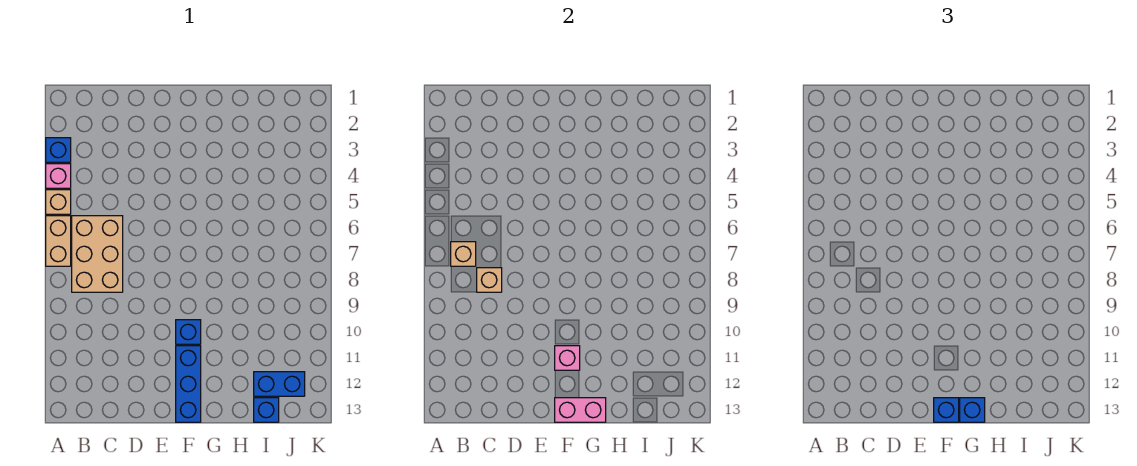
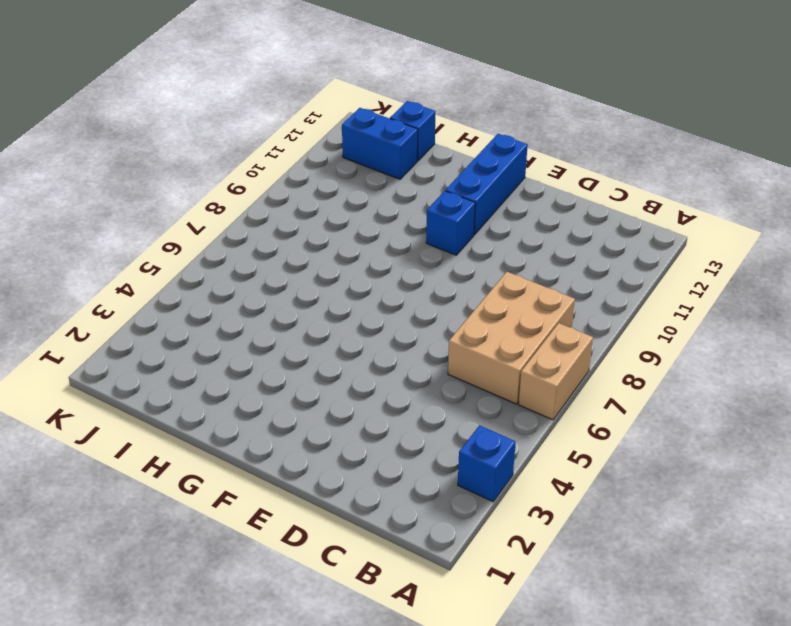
none -> pink 1x1 brick [46,164,71,188]
none -> tan 1x1 brick [46,190,71,214]
none -> tan 1x1 brick [451,242,476,266]

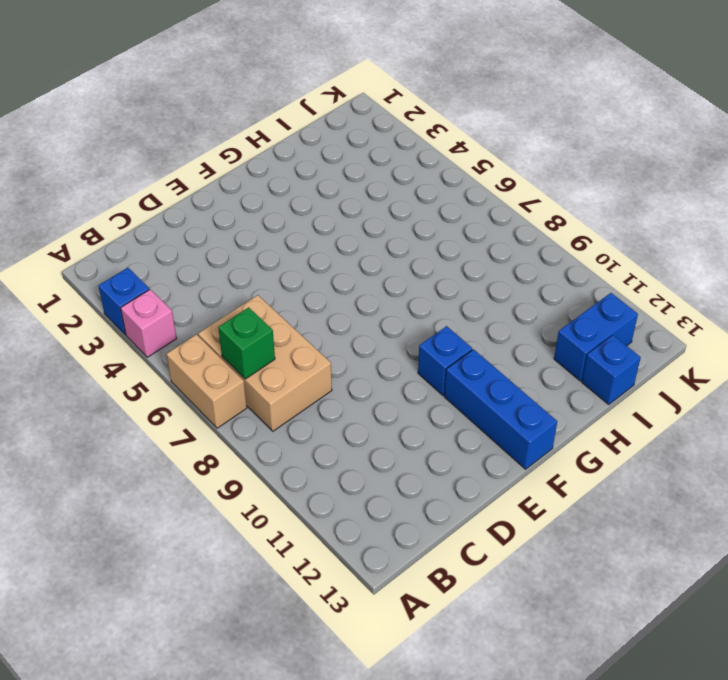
green 1x1 brick [218,307,275,379] -> tan 1x1 brick [451,242,476,266]
none -> tan 1x1 brick [46,190,71,214]
none -> tan 1x1 brick [477,268,502,292]
none -> pink 1x1 brick [555,346,580,370]

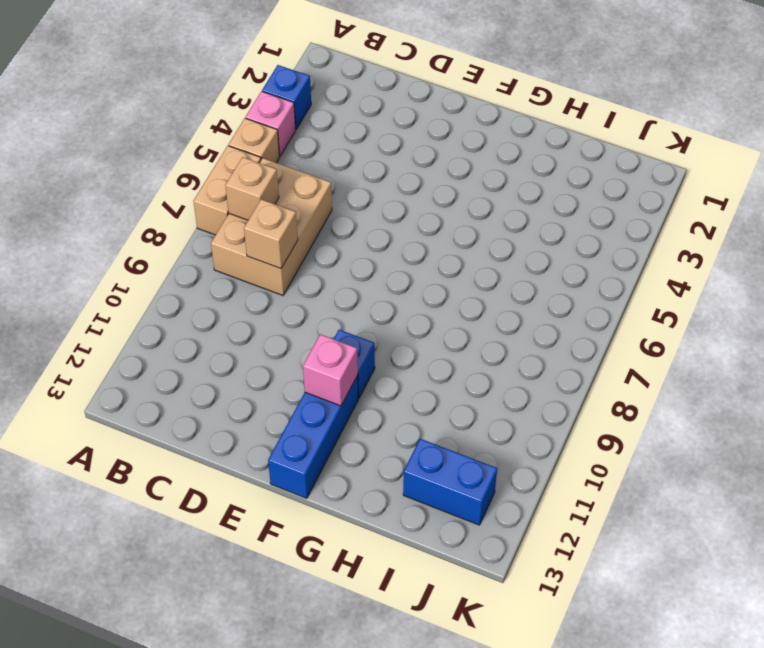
none -> blue 1x1 brick [254,398,279,422]
none -> pink 1x2 brick [555,398,606,422]
none -> blue 1x1 brick [934,398,959,422]

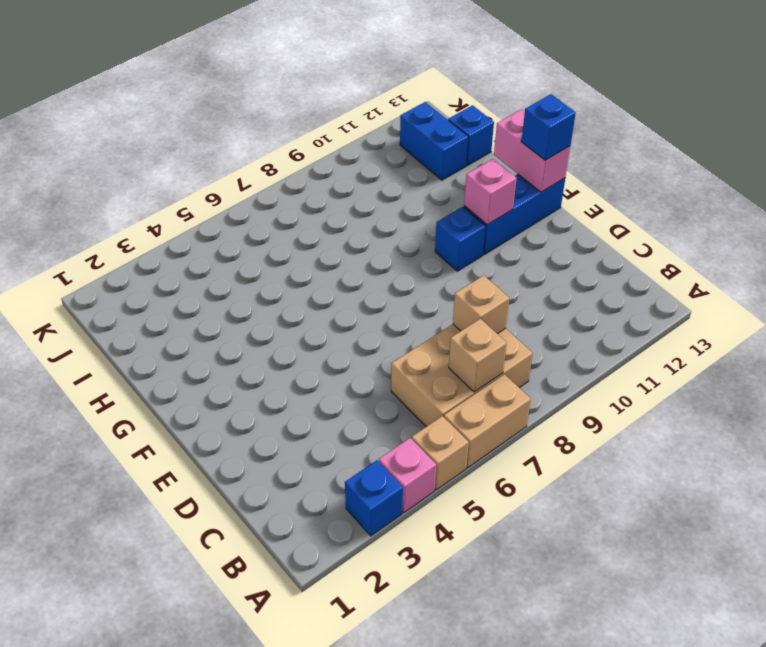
none -> blue 1x1 brick [960,398,985,422]

